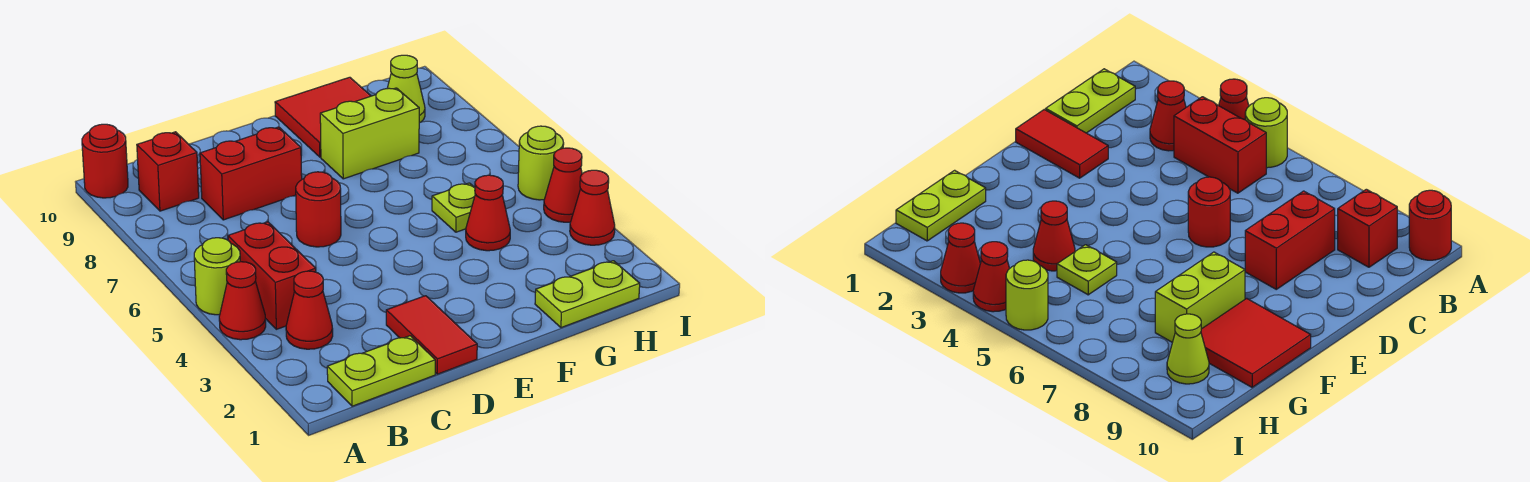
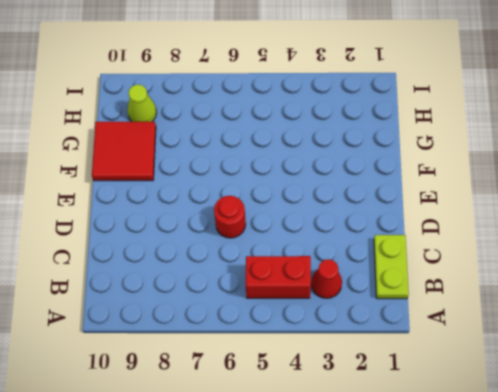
none -> red 1x1 cone [219,262,266,340]
none -> lime 1x1 round brick [194,238,240,315]
none -> red 1x1 round brick [82,124,128,198]

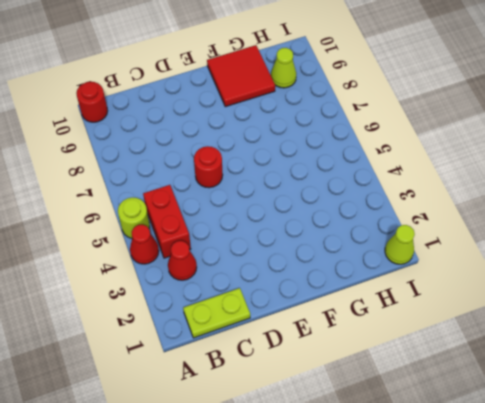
lime 1x1 cone [385,225,415,264] -> none
none -> red 1x1 brick [137,132,199,211]
none -> red 1x2 brick [200,127,302,220]
none -> red 1x2 tile [386,296,477,374]

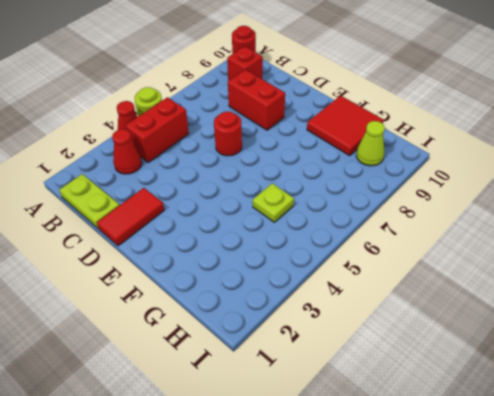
none -> lime 1x2 brick [320,88,419,179]
none -> lime 1x2 plate [535,261,640,328]
none -> red 1x1 cone [466,175,510,251]

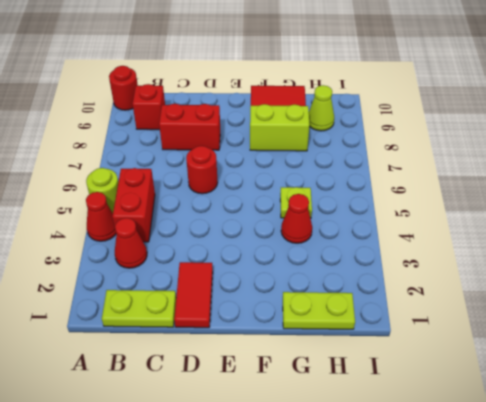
none -> red 1x1 cone [570,170,615,245]
none -> red 1x1 cone [544,148,582,222]
none -> lime 1x1 round brick [518,126,564,200]

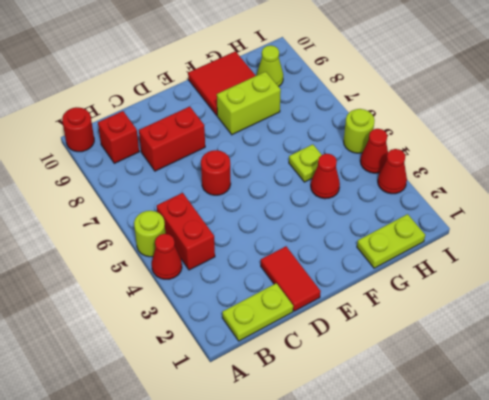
none -> red 1x1 cone [286,271,333,349]

